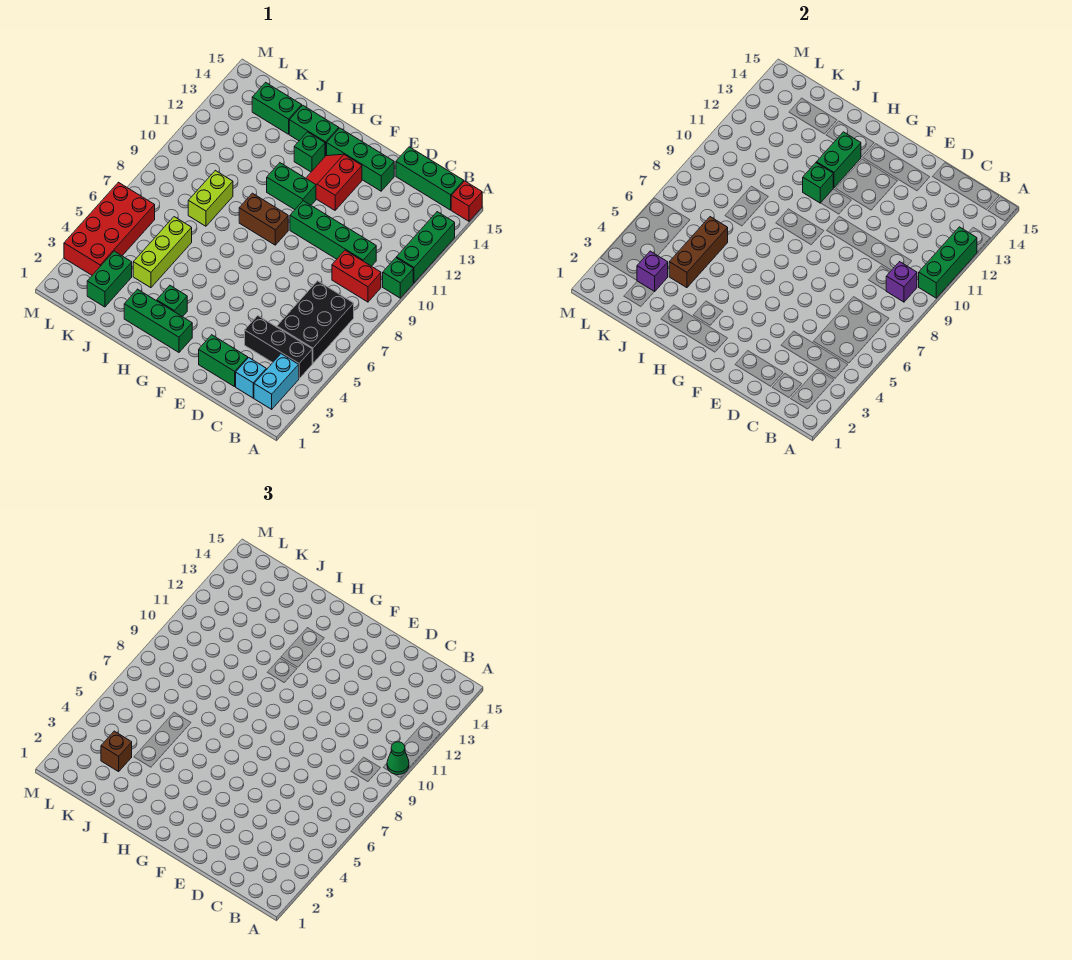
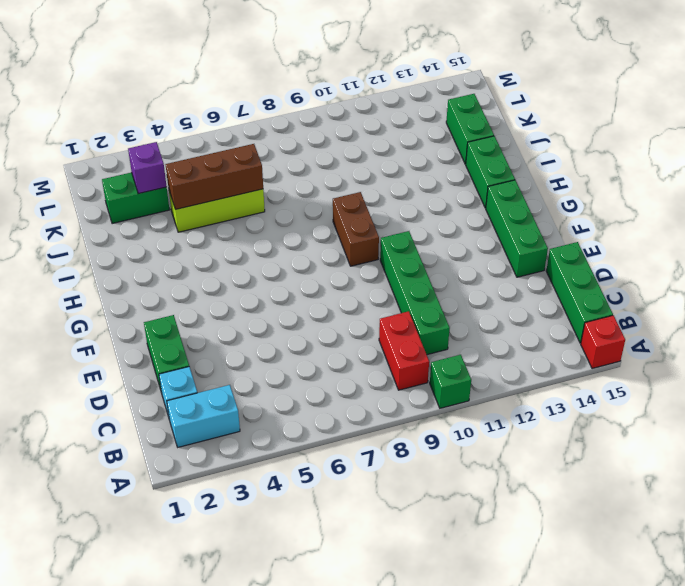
none -> green 1x3 brick [396,212,455,283]
none -> black 1x3 brick [245,316,312,379]
none -> black 2x3 brick [277,281,354,363]
none -> red 2x2 slope [306,154,362,210]

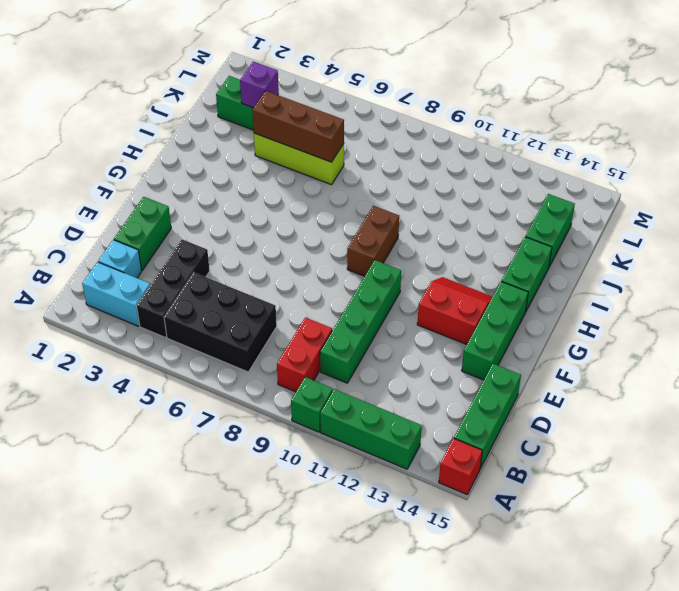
none -> green 1x3 brick [124,289,192,352]
none -> green 1x2 brick [267,163,316,210]
none -> green 1x1 brick [157,286,187,317]
none -> green 1x1 brick [294,132,325,172]

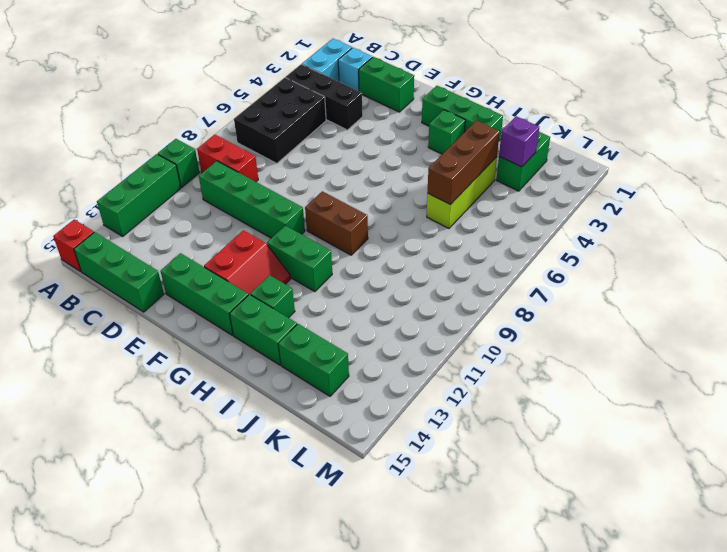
none -> lime 1x2 brick [188,171,233,226]
none -> red 2x4 brick [64,182,155,275]
none -> green 1x3 brick [919,227,977,298]
none -> purple 1x1 brick [886,262,917,302]

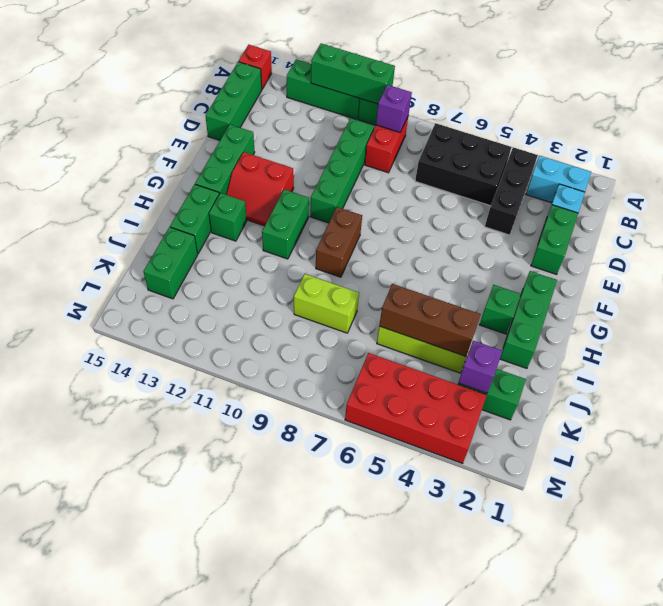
none -> green 1x1 brick [803,163,833,203]
none -> green 1x2 brick [816,132,861,188]
none -> green 1x1 cone [387,742,409,775]
none -> brown 1x1 brick [101,731,132,772]

